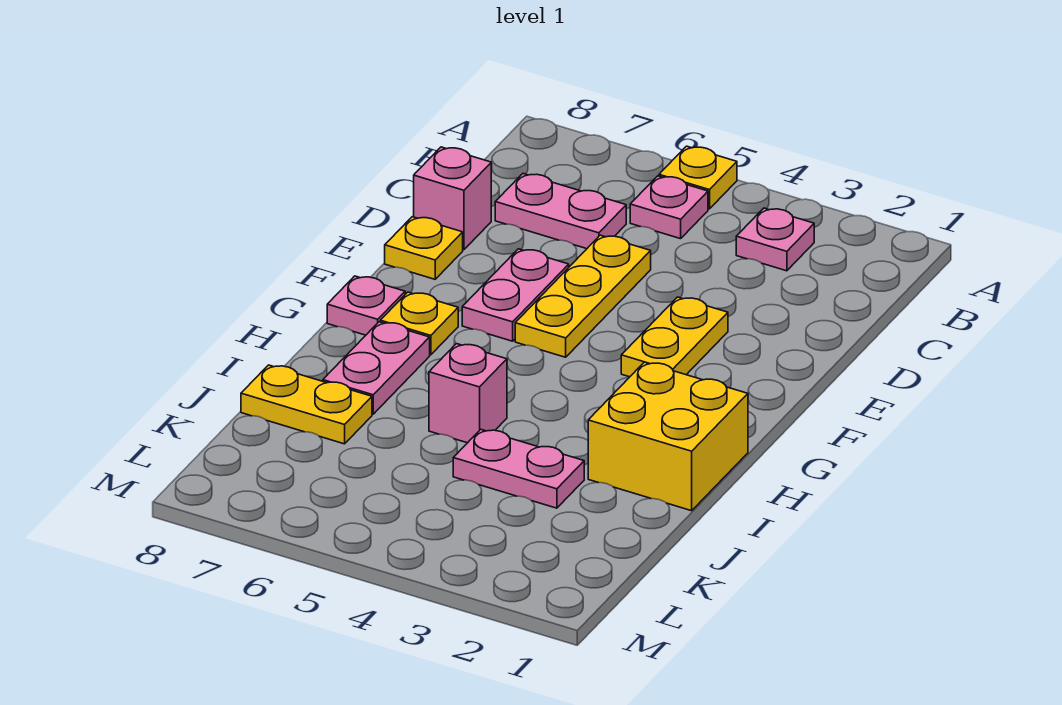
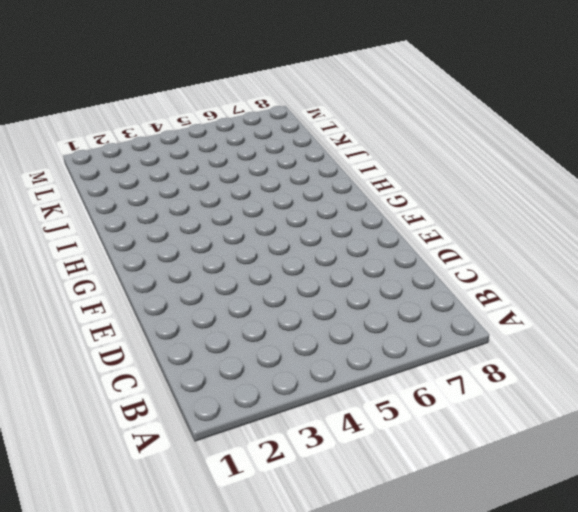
none -> yellow 1x1 plate [659,146,737,209]
none -> pink 1x1 plate [736,208,814,271]
none -> pink 1x1 plate [630,176,708,239]

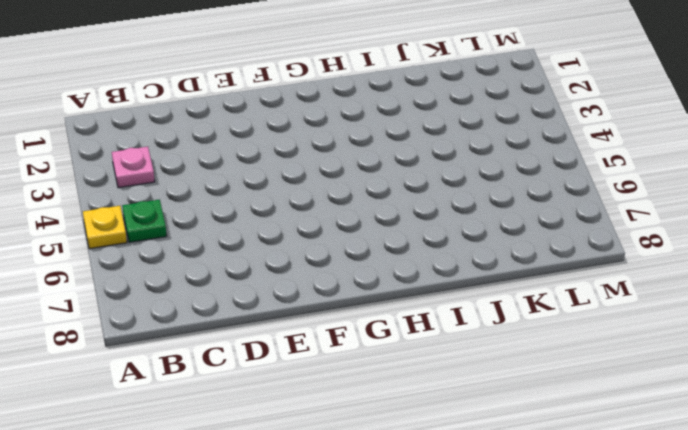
green 1x1 plate [122,200,167,242] -> pink 1x1 plate [630,176,708,239]
none -> pink 1x2 plate [495,174,626,249]
none -> yellow 1x3 plate [515,235,651,357]
none -> pink 1x1 brick [414,147,491,250]

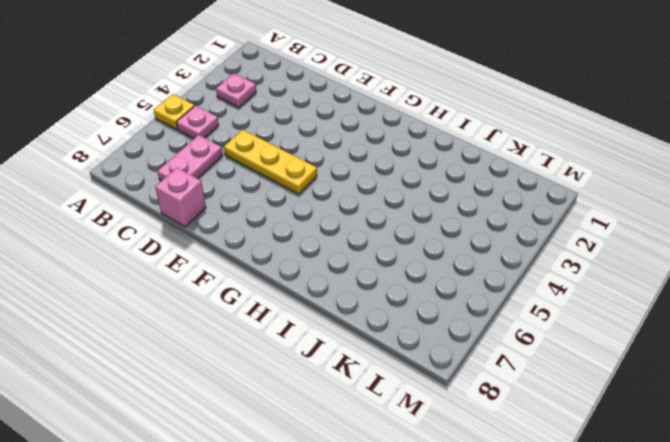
none -> yellow 1x2 plate [621,297,728,377]
none -> pink 1x2 plate [462,249,569,341]
none -> yellow 1x1 plate [385,217,463,279]

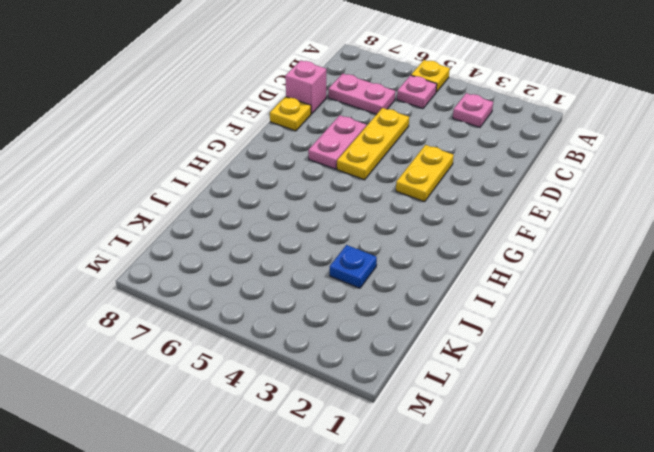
blue 1x1 plate [330,245,377,288] -> pink 1x2 plate [453,429,584,508]
none -> yellow 1x1 plate [380,292,458,355]
none -> pink 1x1 plate [327,276,405,335]
none -> yellow 2x2 brick [588,362,748,511]

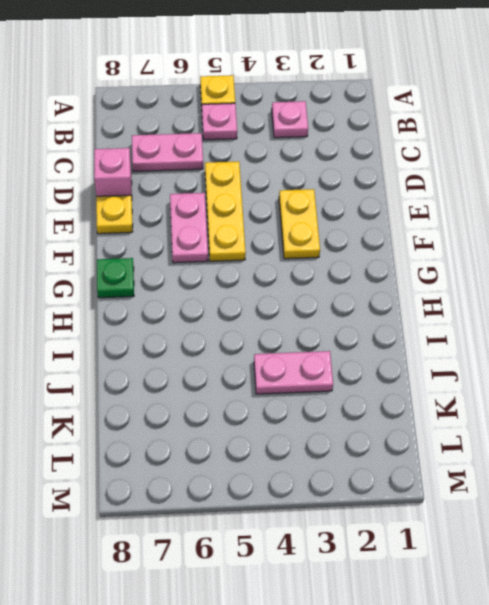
green 1x1 plate [97,258,134,298] -> pink 1x1 plate [327,276,405,335]
none -> yellow 1x1 plate [380,292,458,355]
none -> yellow 2x2 brick [588,362,748,511]
none -> pink 1x2 plate [323,322,430,414]

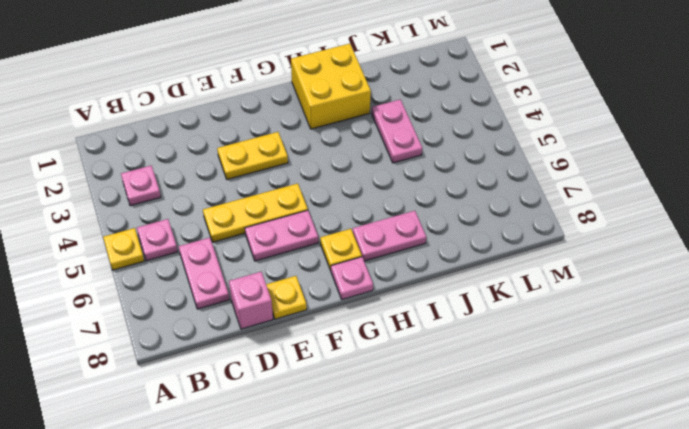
none -> pink 1x1 brick [429,344,507,443]
none -> yellow 1x2 plate [241,365,372,444]

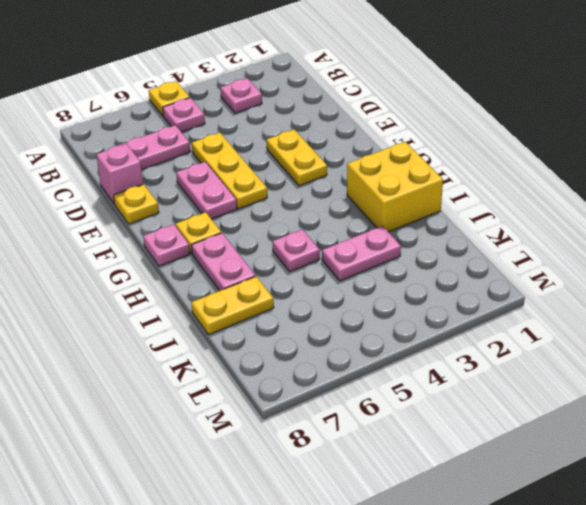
pink 1x1 plate [273,229,320,271] -> pink 1x1 brick [429,344,507,443]

